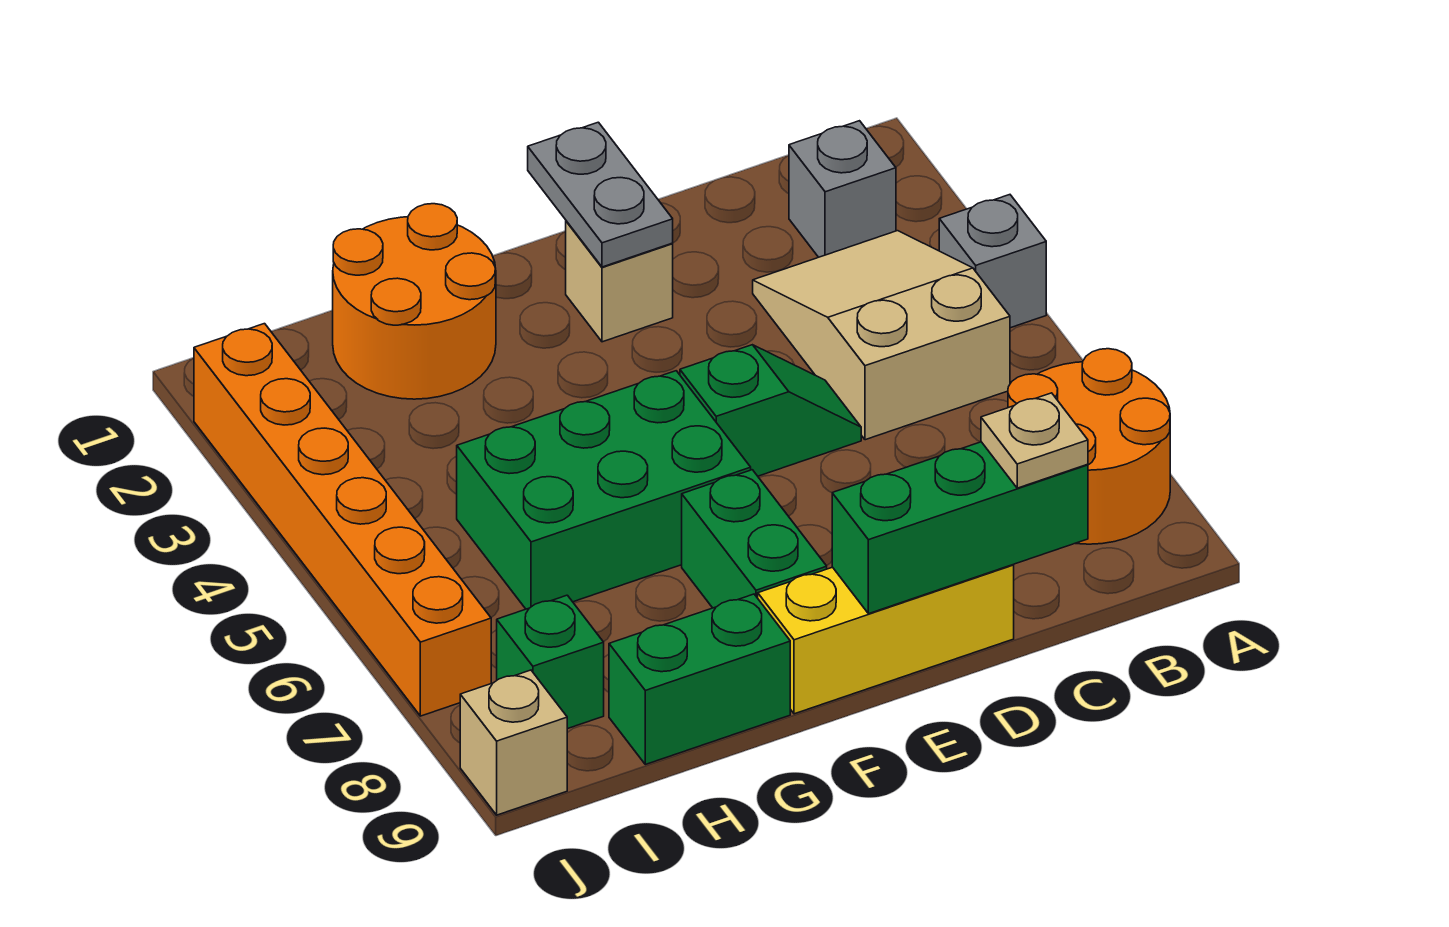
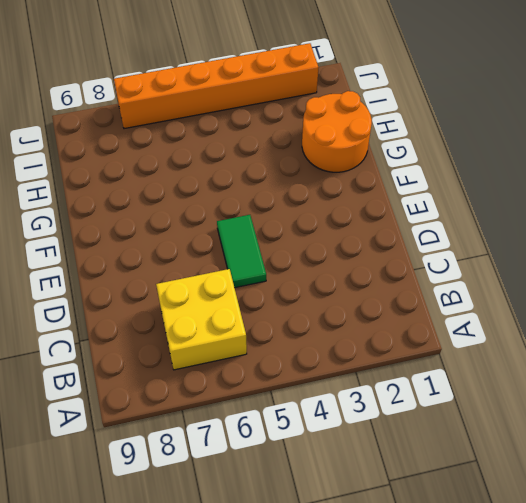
yellow 2x2 brick [156,269,247,370] -> orange 2x2 round brick [1008,349,1170,544]
green 1x2 tile [217,215,266,288] -> green 1x2 slope [680,345,861,476]
none -> grey 1x1 brick [939,195,1046,328]
none -> grey 1x1 brick [789,121,896,257]
none -> tan 2x3 slope [753,231,1010,440]

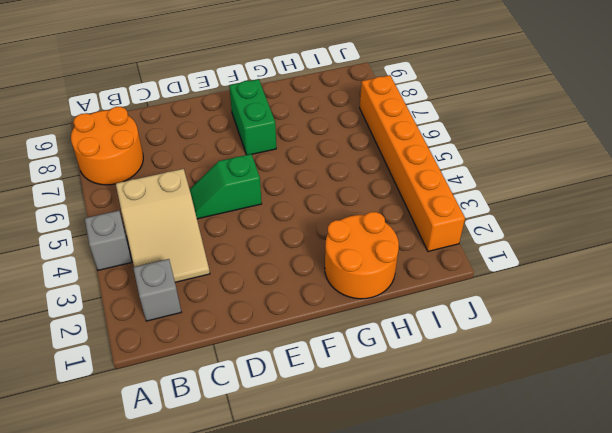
none -> yellow 1x3 brick [758,565,1014,714]
none -> tan 1x1 brick [566,221,673,342]
none -> green 2x3 brick [457,371,751,609]

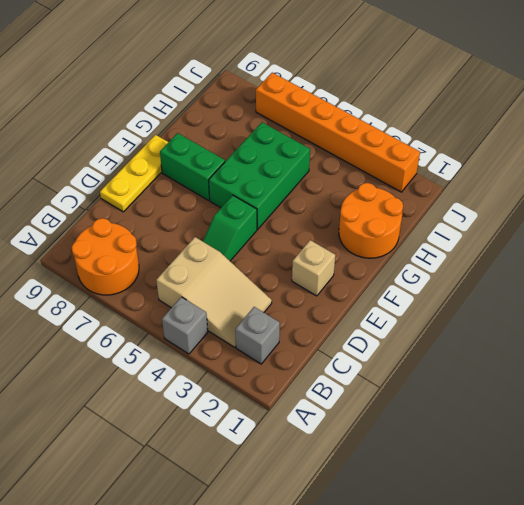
yellow 1x3 plate [100,135,168,212] -> yellow 1x3 brick [758,565,1014,714]
none -> green 1x2 brick [609,594,790,764]
none -> green 1x1 brick [497,595,604,729]
none -> tan 1x1 brick [460,670,567,815]

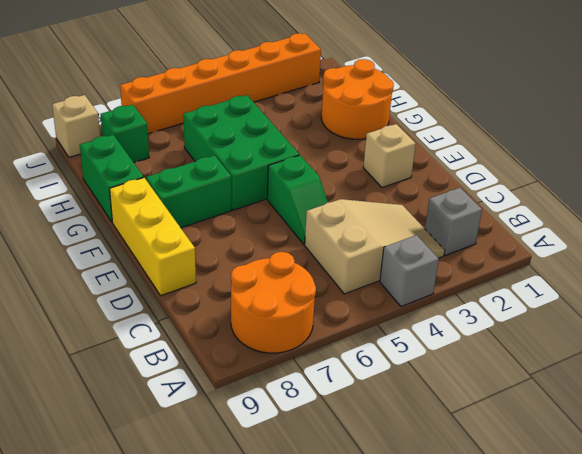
none -> green 1x3 brick [832,442,1088,614]
none -> grey 1x2 plate [528,122,673,267]
none -> tan 1x1 plate [981,393,1088,488]

